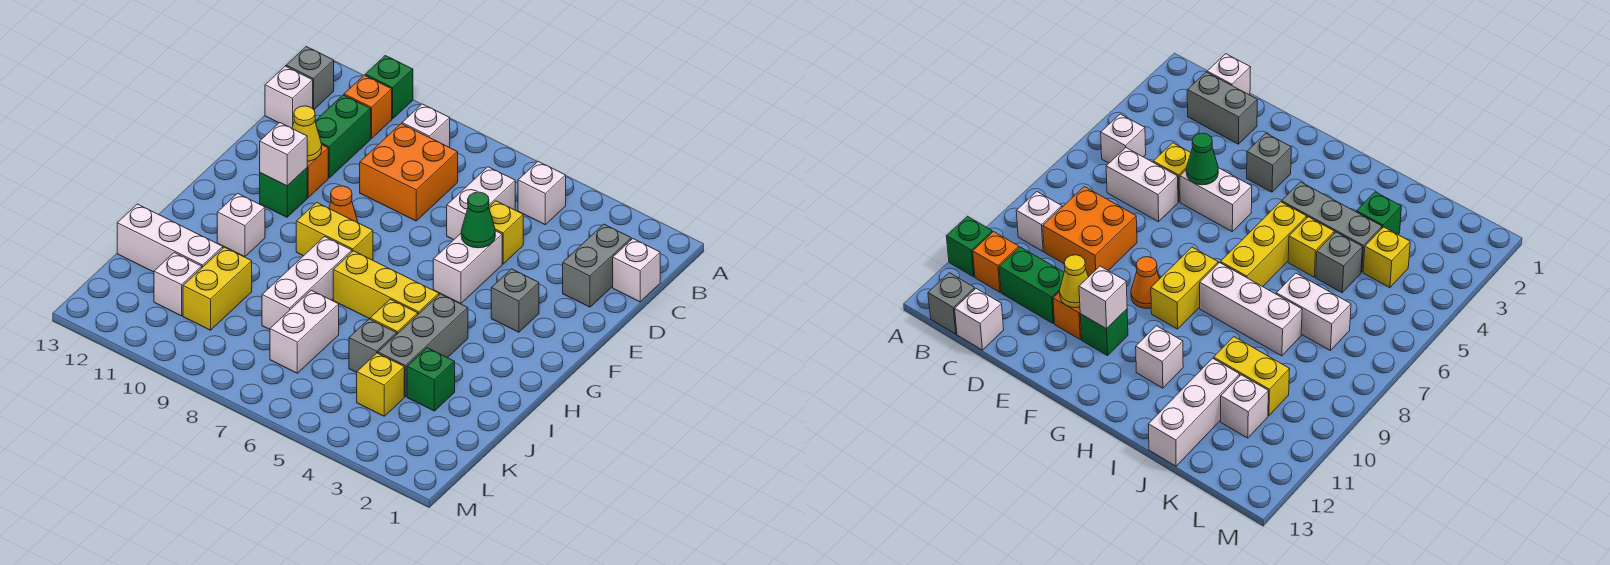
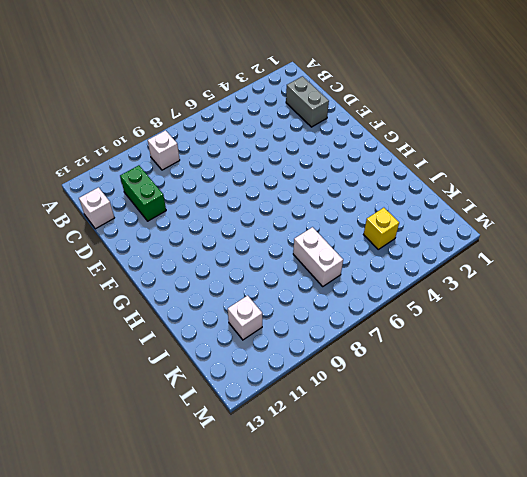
none -> green 1x1 brick [365,56,413,119]
none -> white 1x1 brick [518,162,566,225]
none -> orange 1x1 brick [344,75,392,139]
none -> grey 1x1 brick [286,47,334,110]

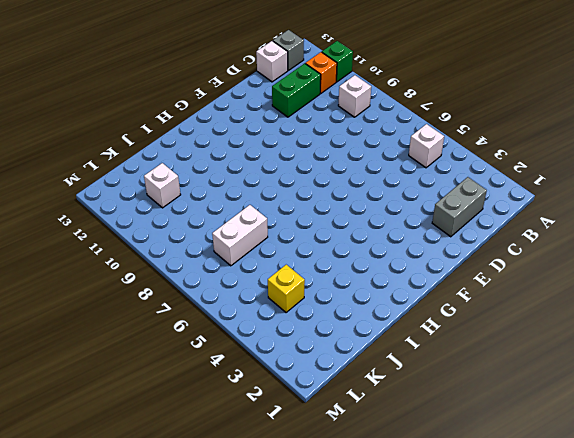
none -> white 1x1 brick [613,239,660,302]
none -> white 1x2 brick [447,167,515,240]
none -> orange 2x2 brick [360,124,458,221]
none -> yellow 1x1 brick [489,201,523,264]

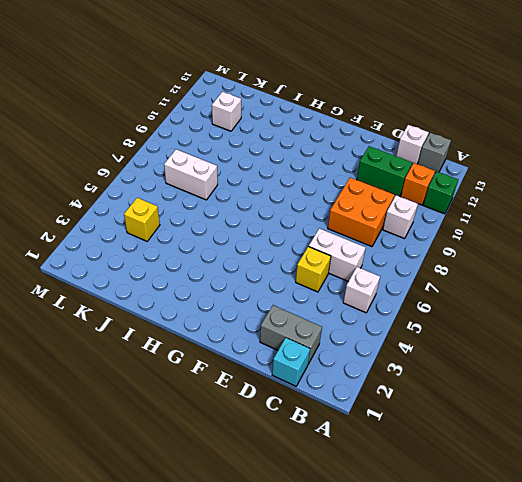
cyan 1x1 brick [272,338,310,386] -> white 1x1 brick [613,239,660,302]
none -> white 1x2 brick [433,231,502,303]
none -> orange 1x1 brick [307,145,328,197]
none -> grey 1x1 brick [491,269,539,332]
none -> orange 1x1 cone [329,186,358,223]

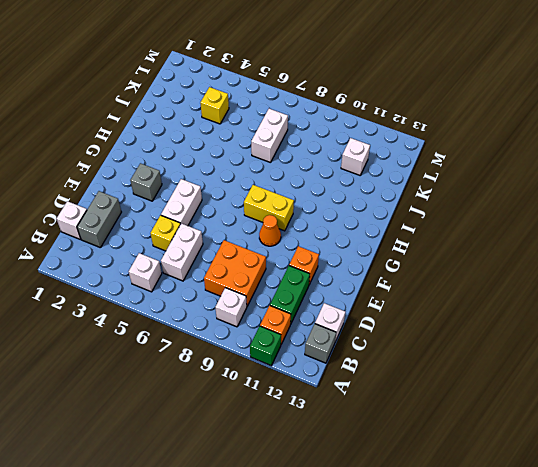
none -> green 1x1 brick [260,168,307,217]
none -> grey 1x3 brick [378,294,468,397]
none -> yellow 1x3 brick [333,251,439,319]
none -> white 1x3 brick [262,237,352,329]

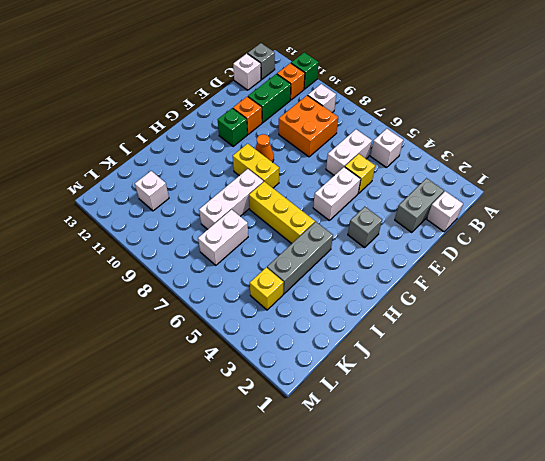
none -> white 1x1 brick [217,193,265,257]
none -> yellow 1x1 brick [370,299,418,334]
none -> green 1x1 brick [407,348,455,411]
none -> grey 1x1 brick [349,319,397,373]

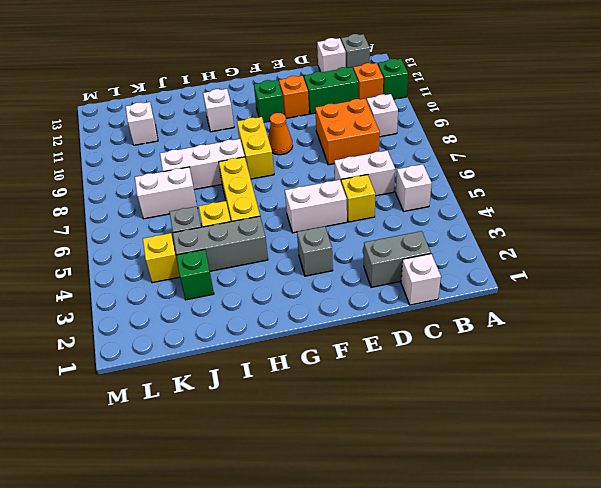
none -> yellow 1x2 brick [183,247,252,330]
none -> white 1x3 brick [117,204,223,272]
none -> green 1x1 cone [461,192,495,248]
none -> yellow 1x1 cone [292,106,322,161]

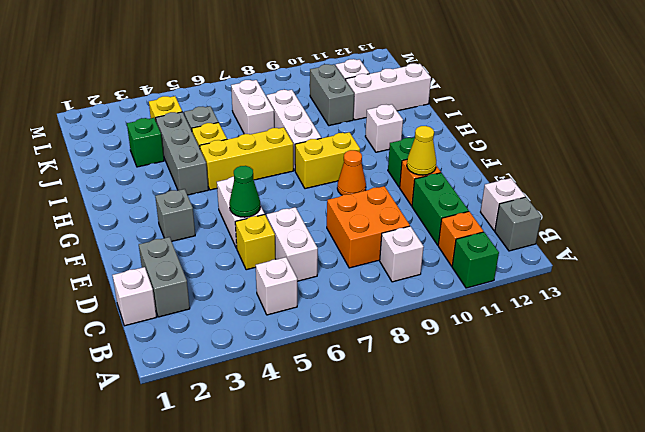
grey 1x2 brick [310,64,354,126] -> yellow 1x2 brick [183,247,252,330]
none -> white 1x1 brick [260,123,307,186]

